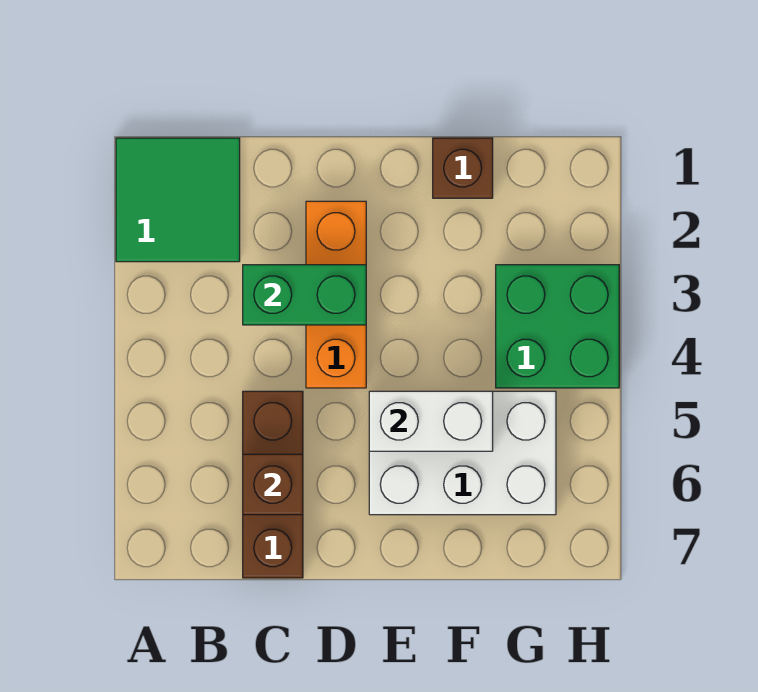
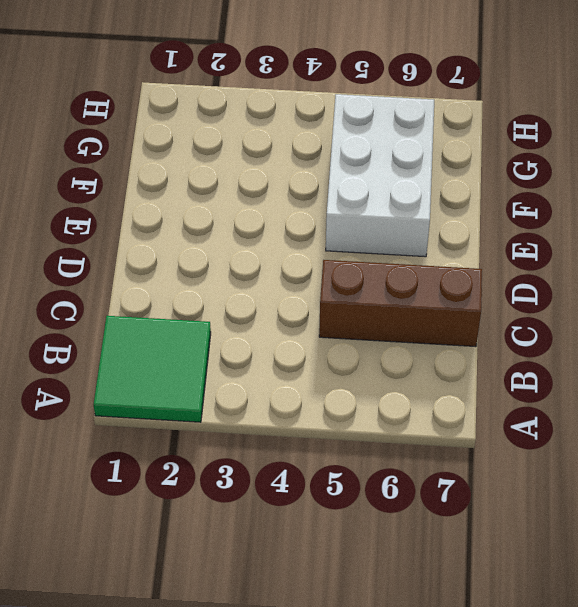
none -> orange 1x3 brick [306,201,366,388]
none -> brown 1x1 brick [433,138,493,198]

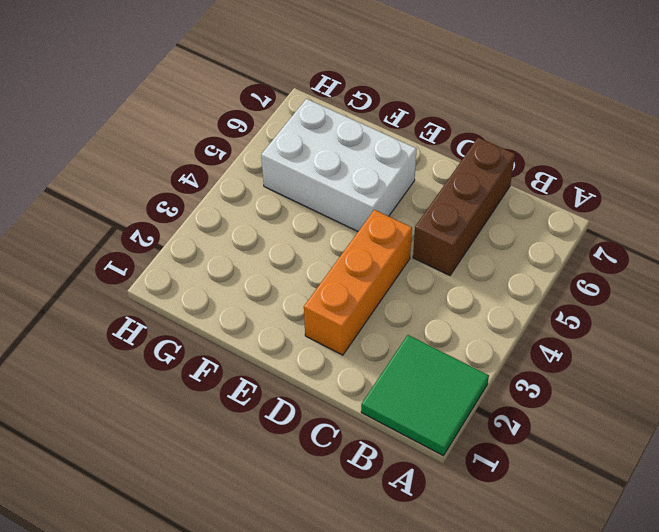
none -> brown 1x1 brick [433,138,493,198]
none -> green 2x2 brick [496,265,619,388]

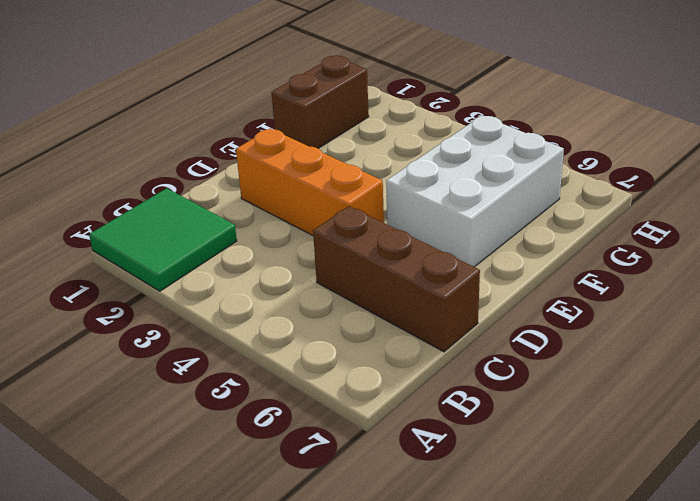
brown 1x2 brick [271,56,369,149] -> brown 1x1 brick [433,138,493,198]
none -> green 2x2 brick [496,265,619,388]
none -> green 1x2 brick [243,265,366,325]

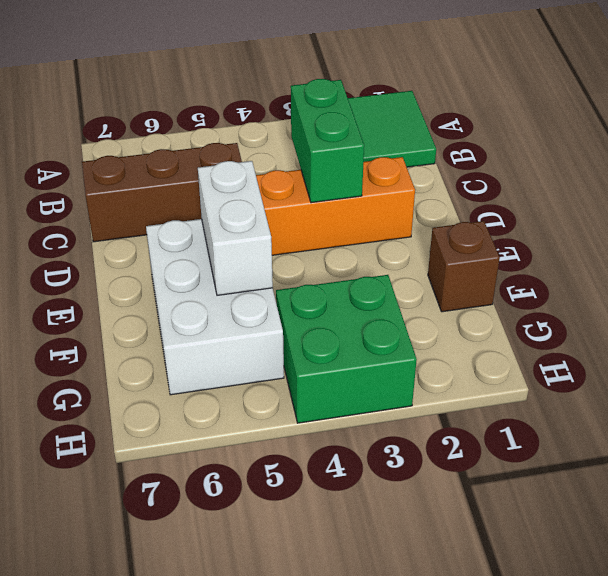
none -> brown 1x1 brick [243,454,303,515]

